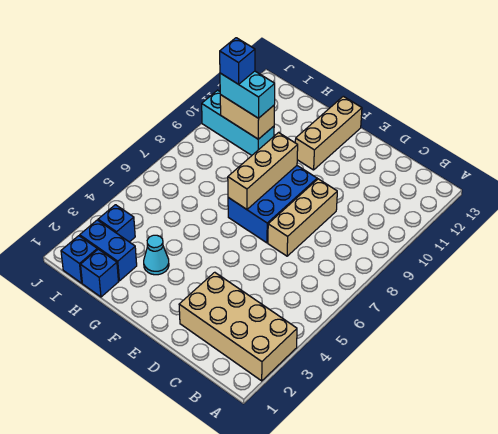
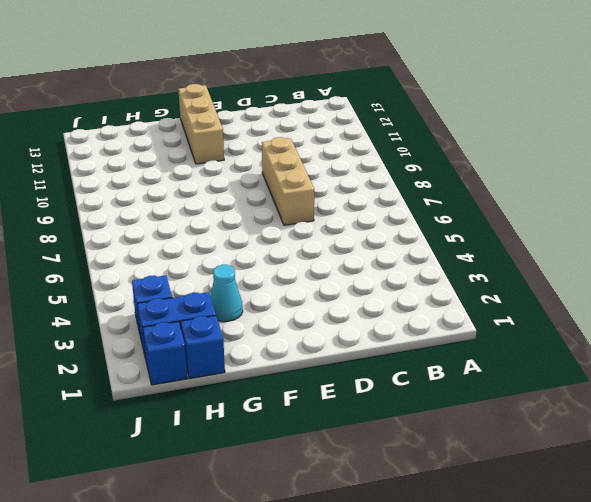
none -> tan 2x4 brick [179,272,297,381]
none -> blue 2x3 brick [228,166,317,243]
none -> cyan 1x3 brick [202,90,274,155]

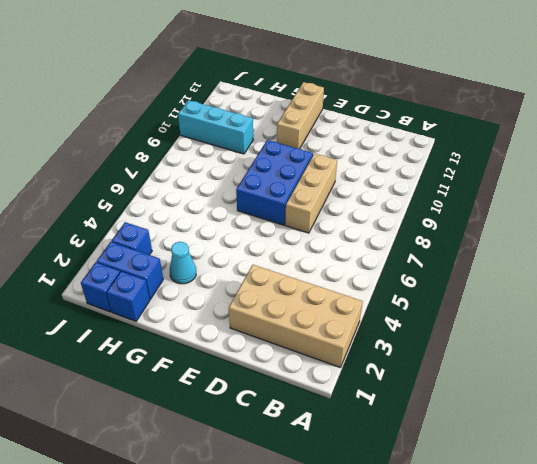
none -> tan 1x3 brick [228,133,298,209]
none -> tan 1x2 brick [220,95,274,139]
none -> cyan 1x2 brick [220,71,275,118]

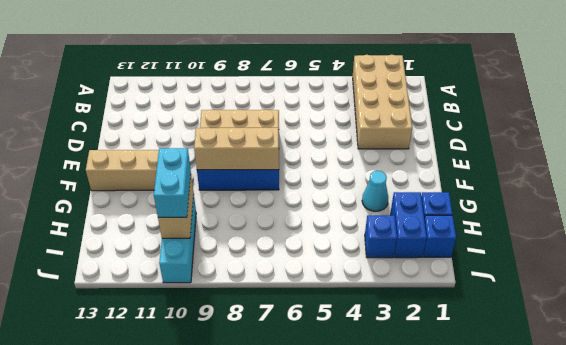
none -> blue 1x1 brick [220,38,255,84]

